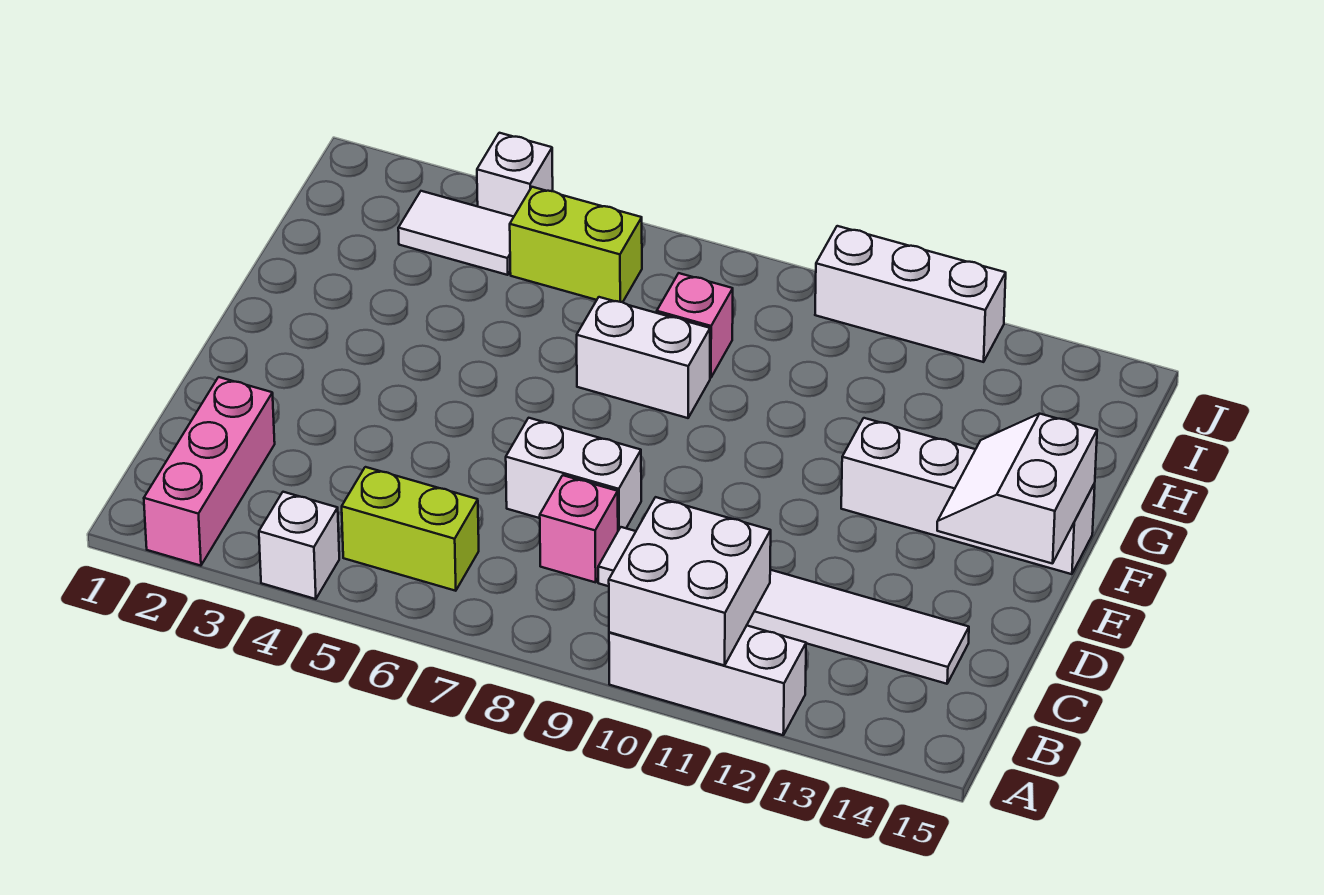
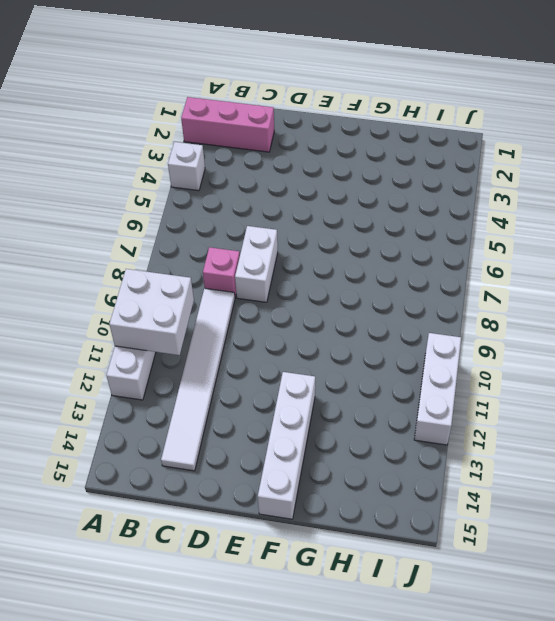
none -> lime 1x2 brick [342,467,479,591]
none -> white 1x2 brick [577,297,710,418]
none -> pink 1x1 brick [657,273,733,378]

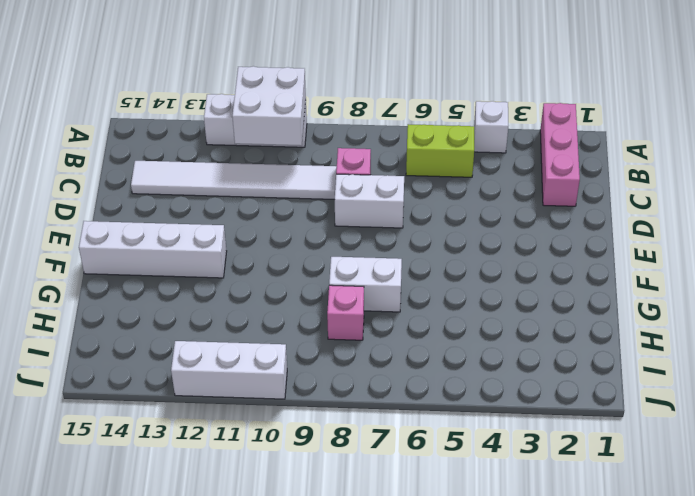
none -> white 1x2 tile [398,191,513,275]
none -> lime 1x2 brick [510,187,642,302]
none -> white 1x1 brick [477,133,553,217]

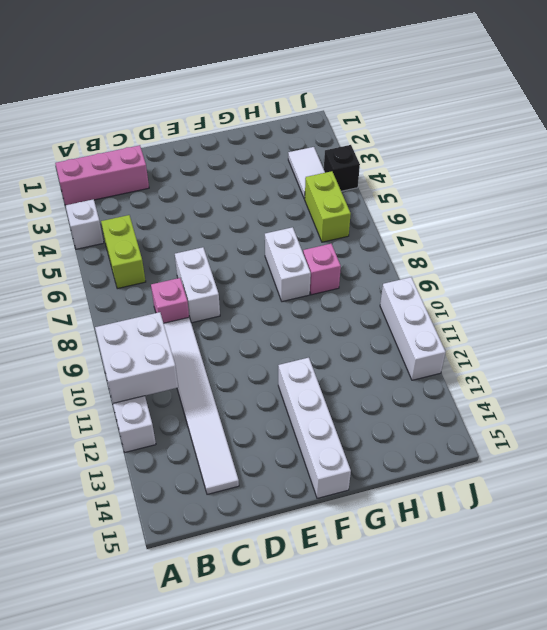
black 1x1 brick [324,145,360,191] -> white 1x1 brick [477,133,553,217]
none -> white 2x2 slope [937,414,1097,564]

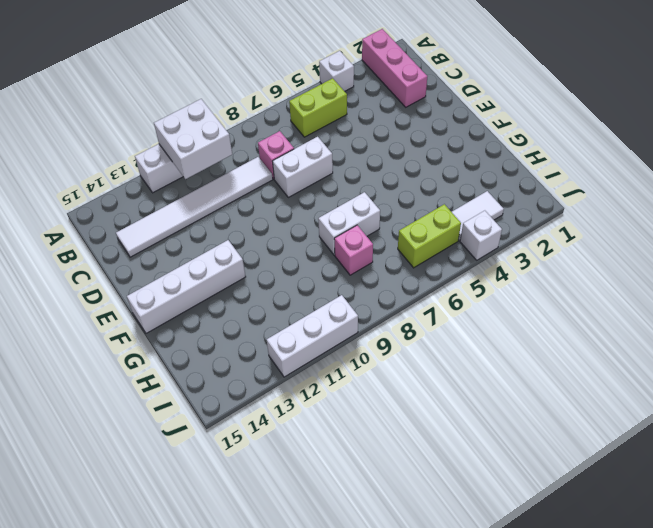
none -> white 2x2 slope [937,414,1097,564]

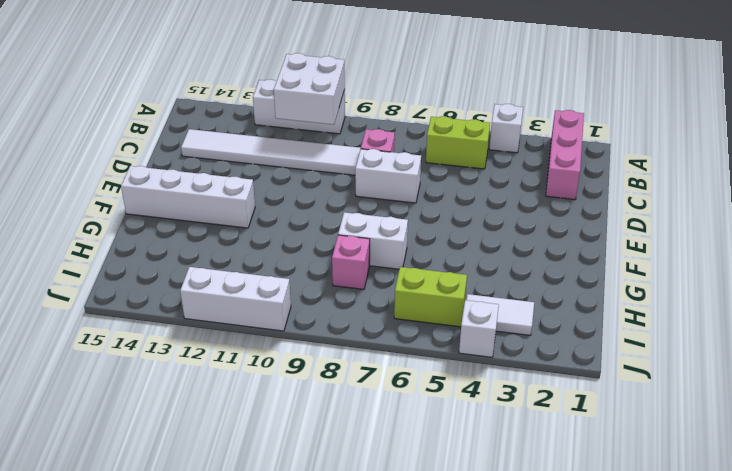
none -> white 2x2 slope [937,414,1097,564]

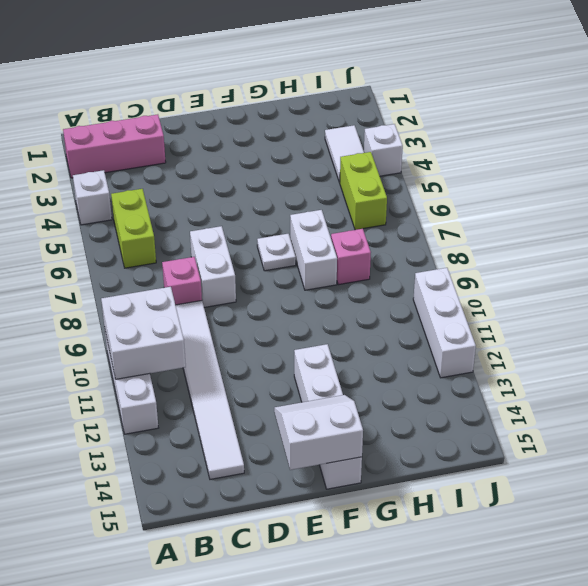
white 1x1 plate [257,234,296,271] -> none

